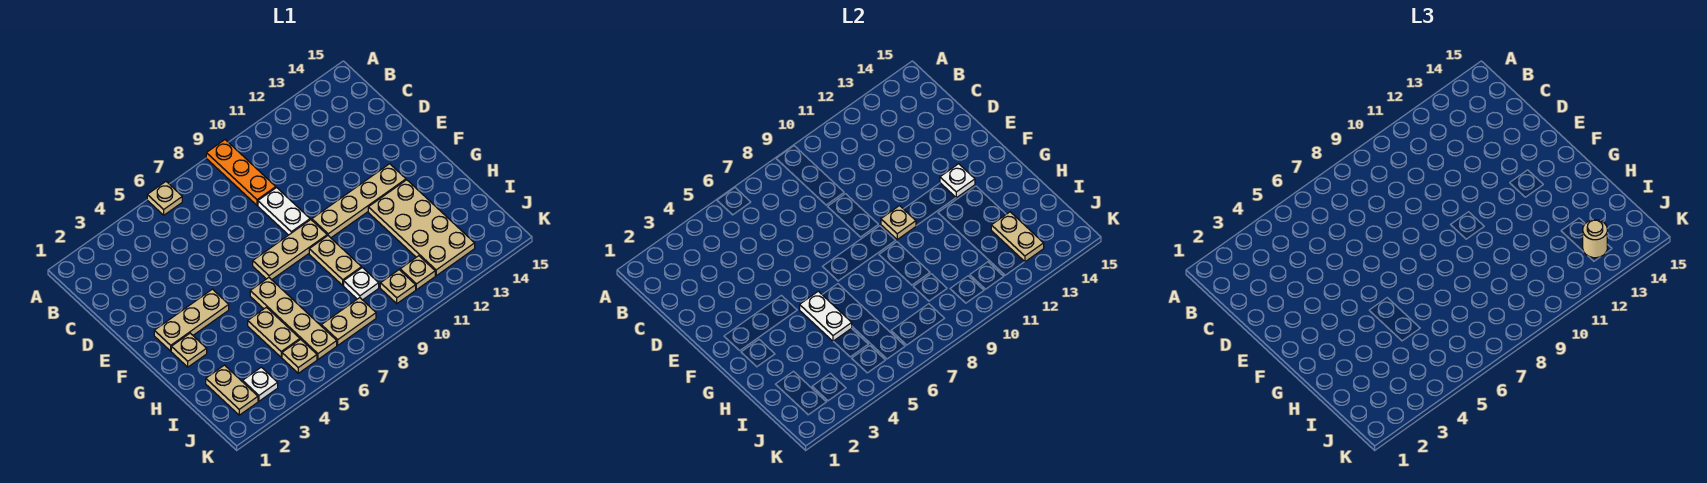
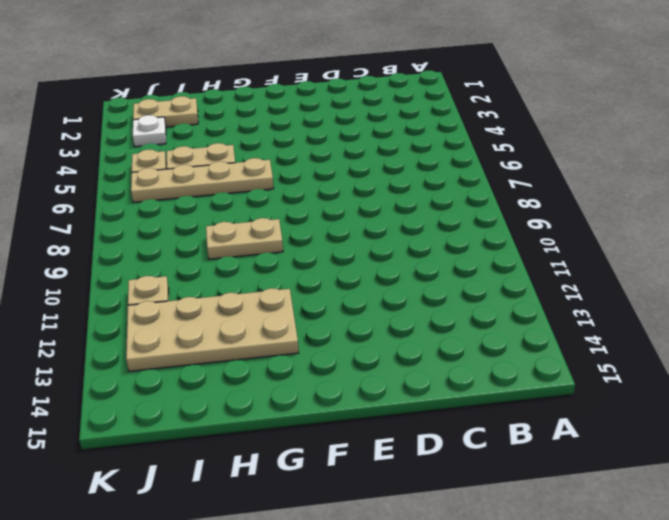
none -> tan 1x1 plate [147,182,182,215]
none -> orange 1x3 plate [206,140,276,205]
none -> white 1x2 plate [258,188,310,235]

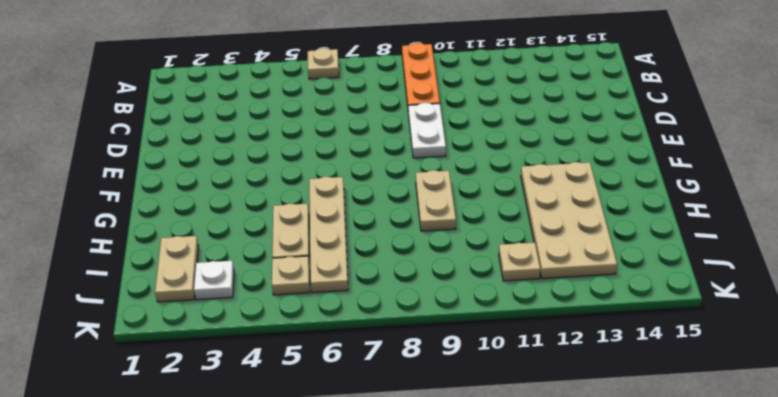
none -> tan 1x3 plate [154,289,229,351]
none -> tan 1x3 plate [253,220,327,280]
none -> tan 1x4 plate [312,164,406,238]

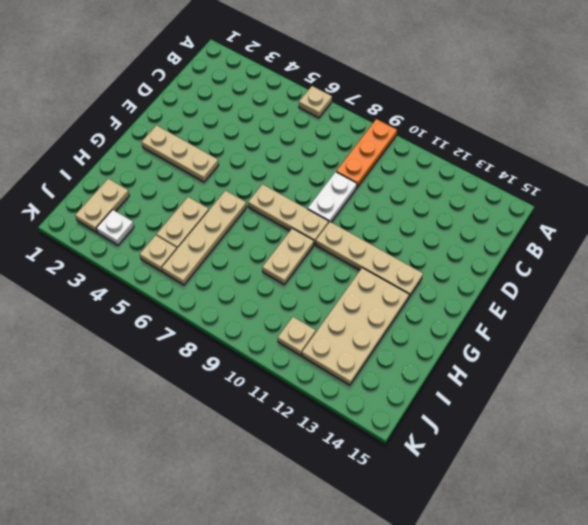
none -> tan 1x1 plate [171,333,207,367]
none -> white 1x1 plate [344,268,379,300]
none -> tan 1x2 plate [321,298,376,345]

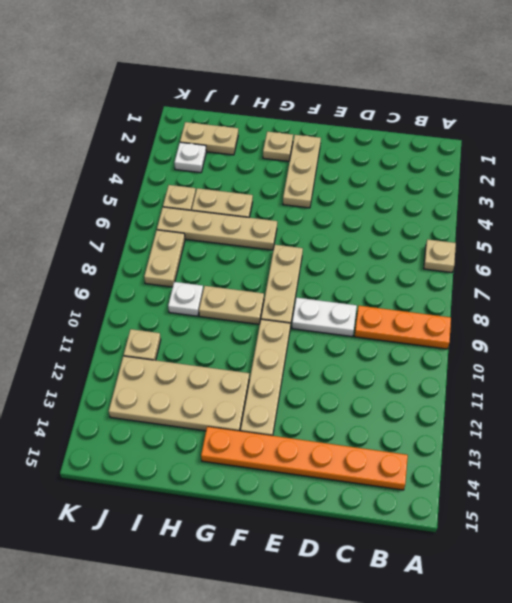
orange 1x6 plate [201,427,408,490] -> none
none -> tan 1x1 plate [380,270,416,304]
none -> tan 1x1 plate [881,206,916,239]
none -> white 1x1 plate [940,164,975,198]

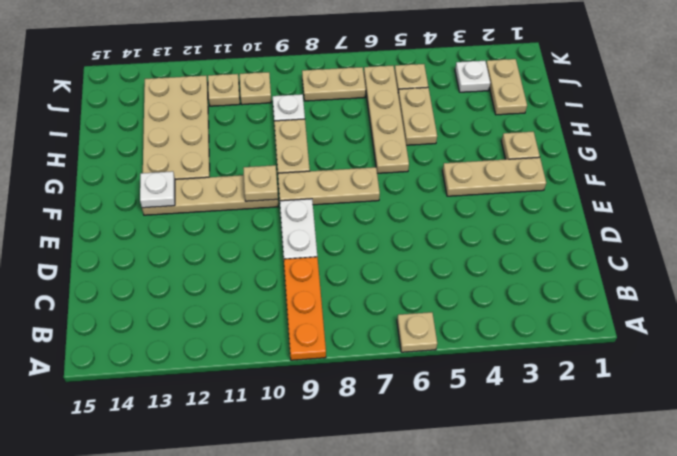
none -> white 1x2 plate [800,291,852,341]
none -> tan 1x2 plate [991,212,1044,262]
none -> tan 1x1 round brick [1583,220,1607,258]

